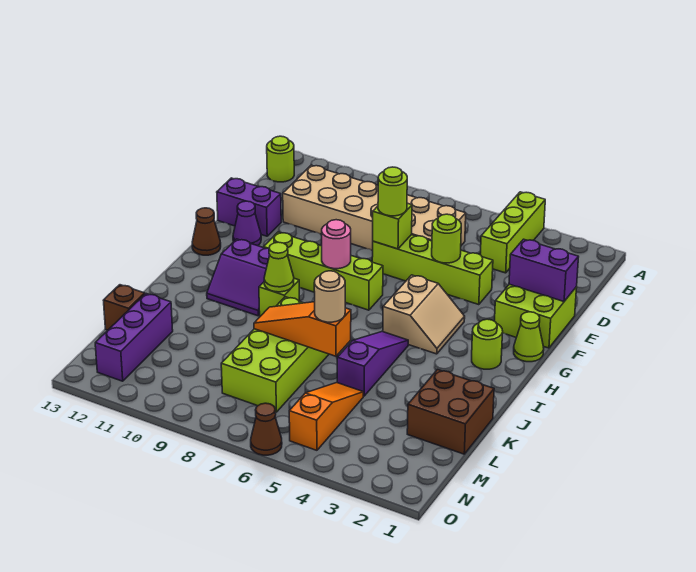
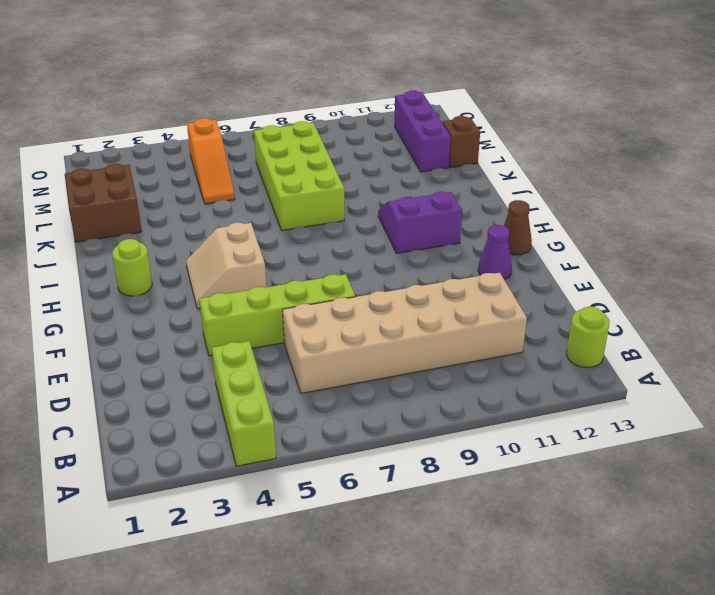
none -> lime 2x2 brick [495,284,577,348]
none -> purple 1x2 brick [217,178,281,236]
none -> lime 1x1 cone [514,312,544,362]

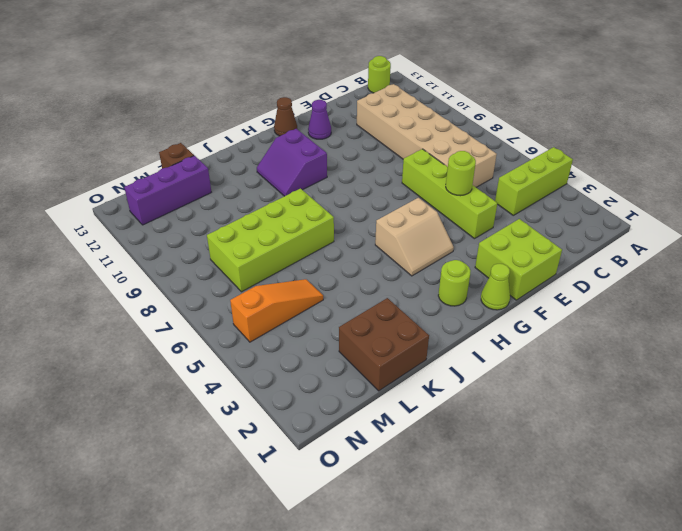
none -> purple 1x2 brick [217,178,281,236]
none -> lime 1x4 brick [263,232,383,310]
none -> purple 1x3 slope [337,331,408,396]

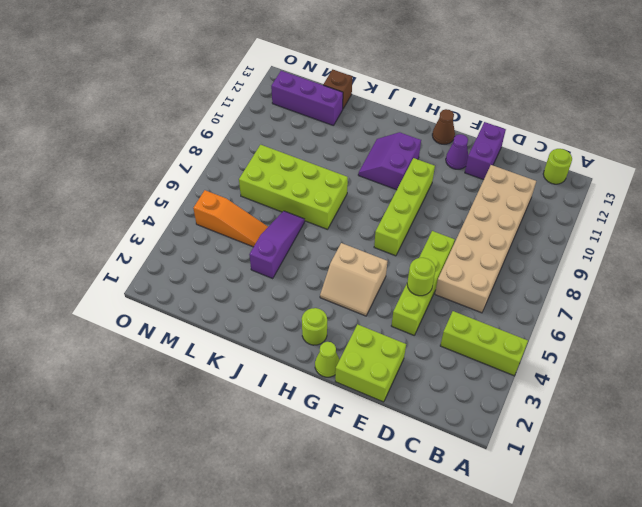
purple 1x3 slope [249,211,305,278] -> purple 1x3 slope turned to [337,331,408,396]
none -> lime 1x1 brick [259,278,300,316]
none -> brown 2x2 brick [407,370,494,454]
none -> brown 1x1 cone [251,403,282,455]

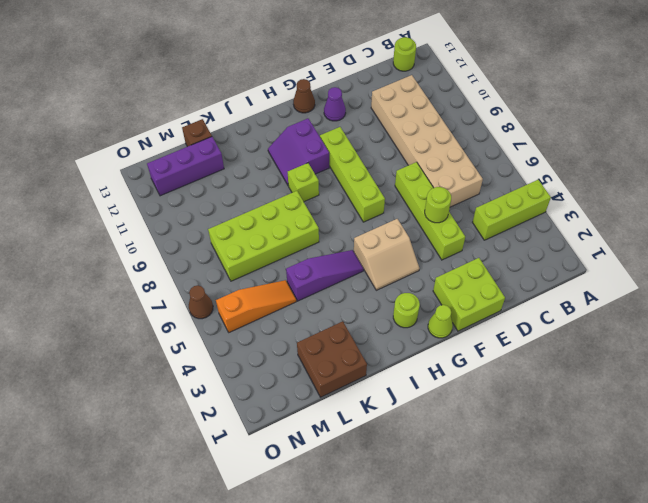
none -> purple 1x2 brick [217,178,281,236]
none -> purple 1x2 brick [509,239,578,302]
none -> lime 1x1 brick [373,203,412,249]

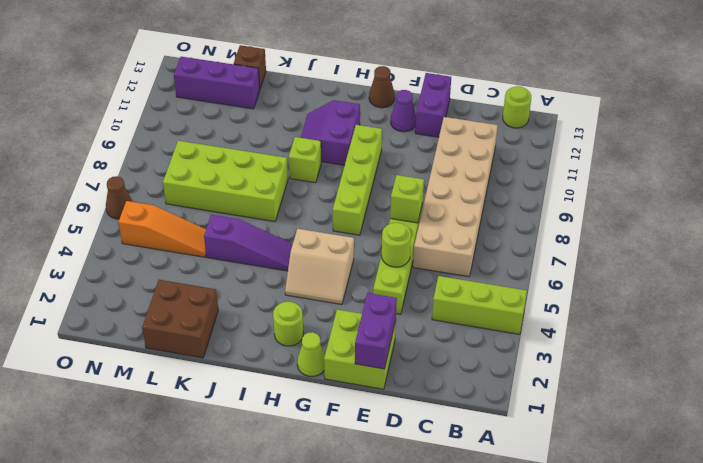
none -> pink 1x1 round brick [322,220,351,269]
none -> lime 1x1 cone [264,242,294,292]
none -> orange 1x3 slope [254,302,351,356]

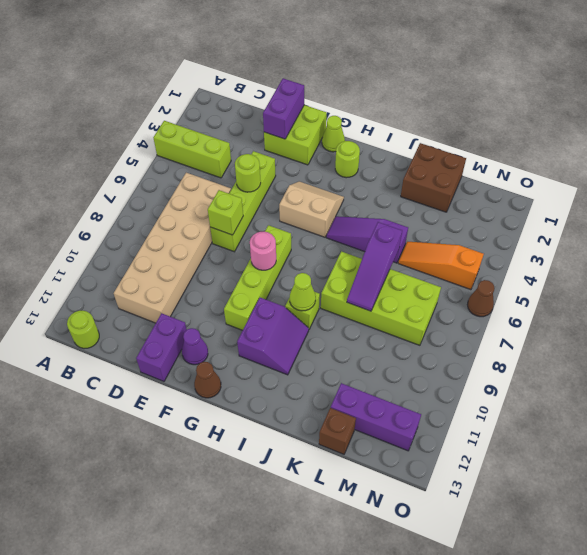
purple 1x3 slope [347,222,402,311] -> orange 1x3 slope [254,302,351,356]
none -> lime 1x1 round brick [378,167,407,216]
none -> tan 1x1 round brick [314,271,345,322]

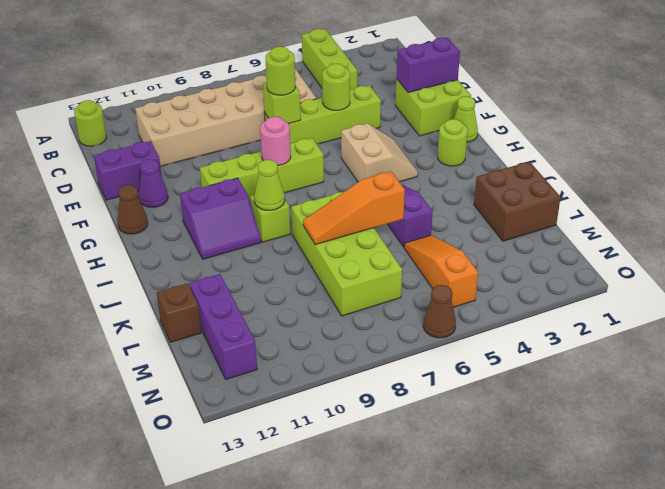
none -> tan 1x1 round brick [314,271,345,322]

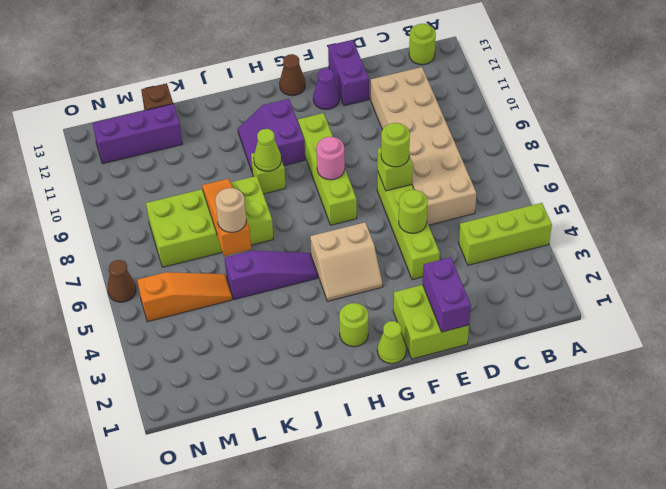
none -> brown 2x2 brick [407,370,494,454]

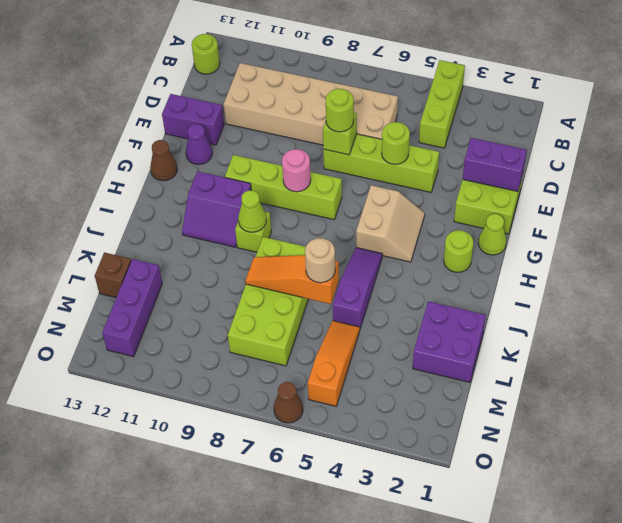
purple 2x2 brick [413,301,486,382] -> brown 2x2 brick [407,370,494,454]

